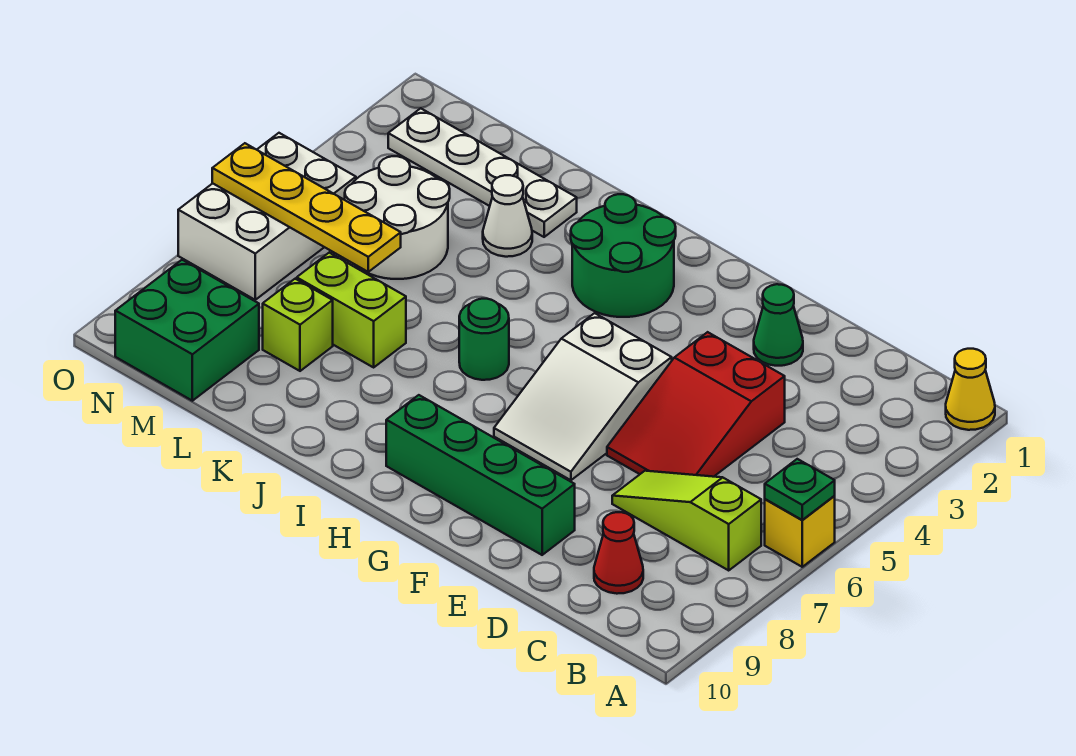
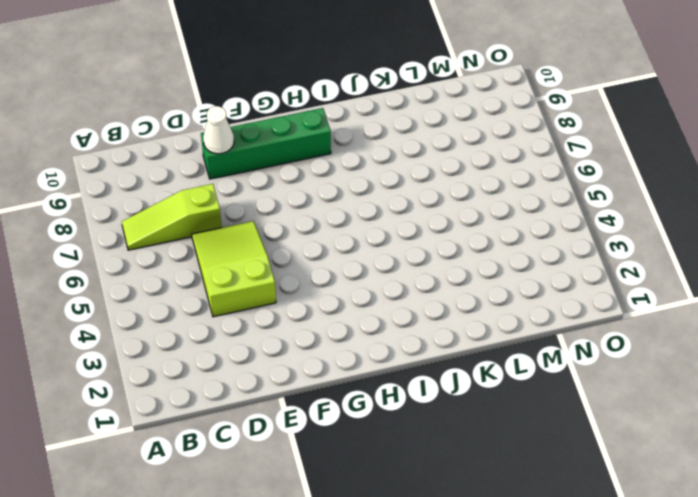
lime 1x3 slope [122,184,222,250] -> lime 1x3 slope turned to [612,471,761,570]
lime 2x3 slope [192,221,276,317] -> red 2x3 slope [607,332,785,477]
white 1x1 cone [203,106,234,154] -> white 1x1 cone moved to [483,175,532,257]
none -> yellow 1x1 cone [946,349,995,430]
none -> yellow 1x1 brick [765,496,835,567]
none -> red 1x1 cone [594,512,643,594]

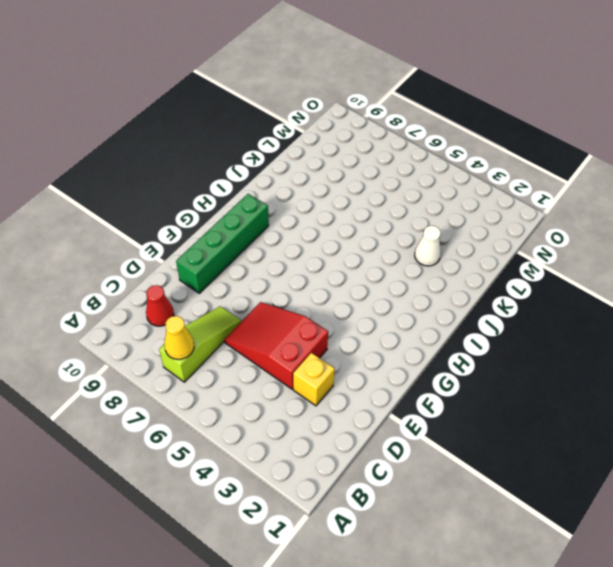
yellow 1x1 cone [164,316,194,359] -> yellow 1x1 cone moved to [946,349,995,430]
yellow 1x1 brick [293,353,335,406] -> yellow 1x1 brick moved to [765,496,835,567]
none -> green 1x1 cone [754,284,803,366]
none -> white 2x3 slope [494,313,672,480]
none -> green 2x2 round brick [571,194,676,317]

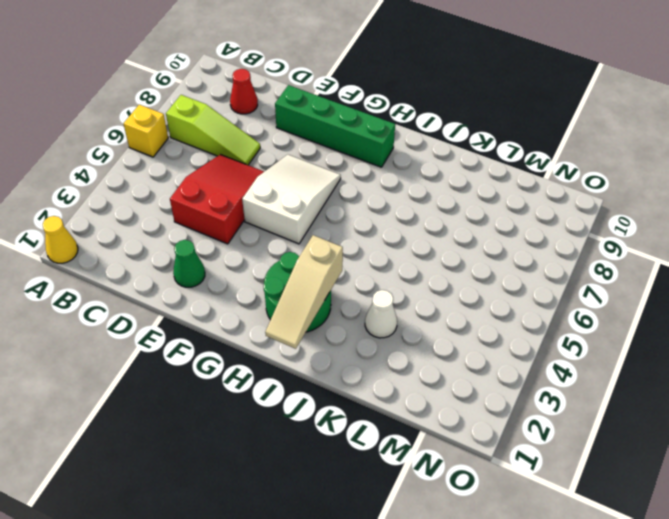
tan 1x3 slope [265,235,343,349] -> none
none -> green 1x1 round brick [459,299,509,380]
none -> white 1x4 plate [388,108,577,237]
none -> lime 1x2 brick [297,253,406,367]

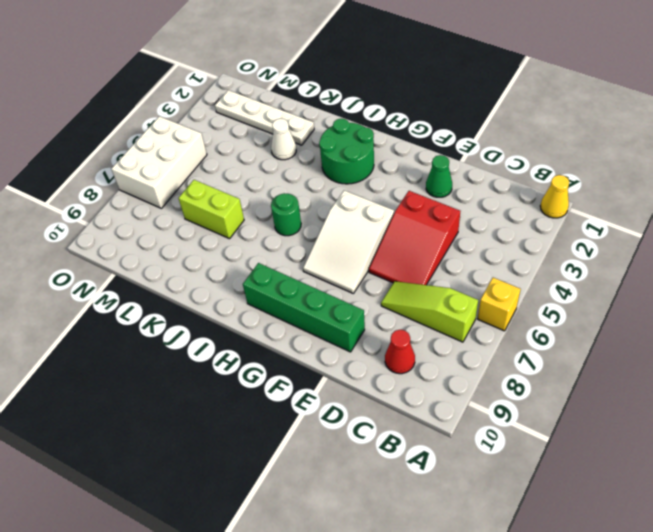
none -> white 2x2 round brick [345,156,450,279]
none -> lime 1x1 brick [263,279,333,371]
none -> green 2x2 brick [115,260,259,401]

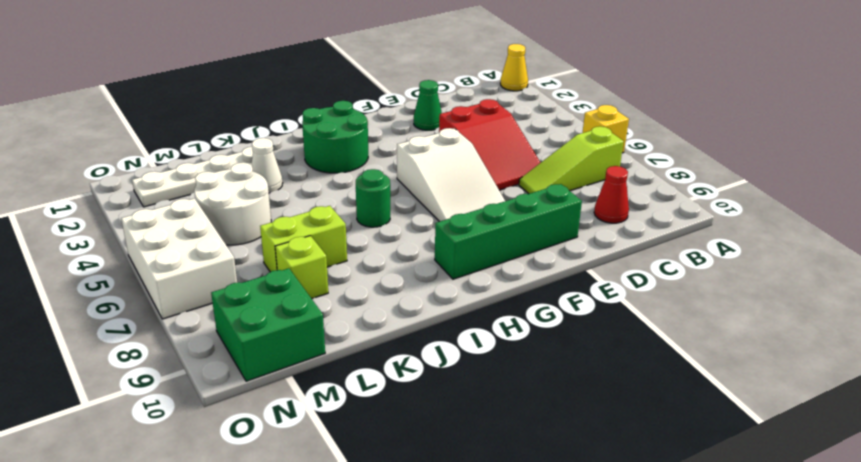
none -> green 1x1 plate [765,459,835,520]
none -> yellow 1x4 plate [212,143,401,272]

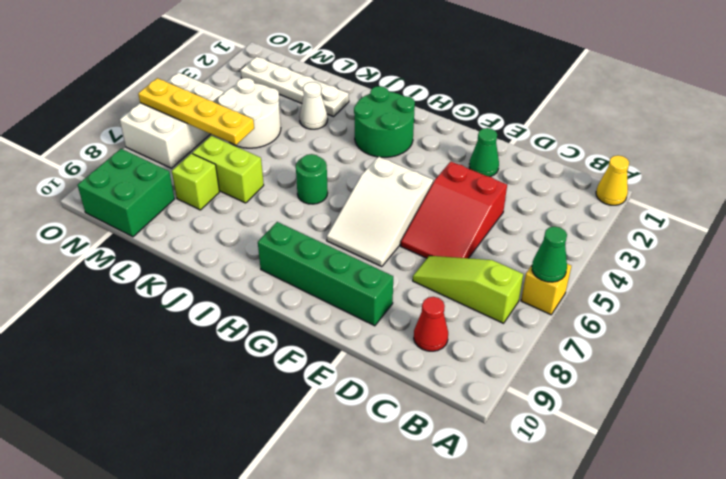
green 1x1 cone [532,226,567,282] -> green 1x1 plate [765,459,835,520]

